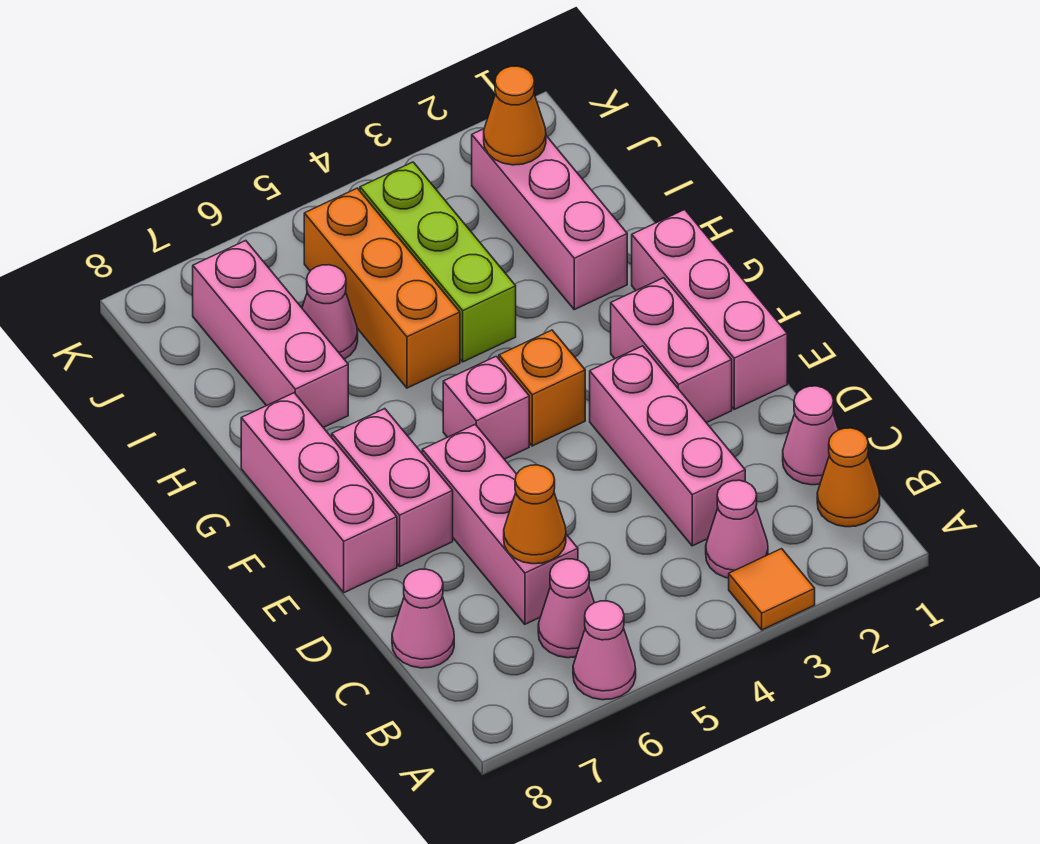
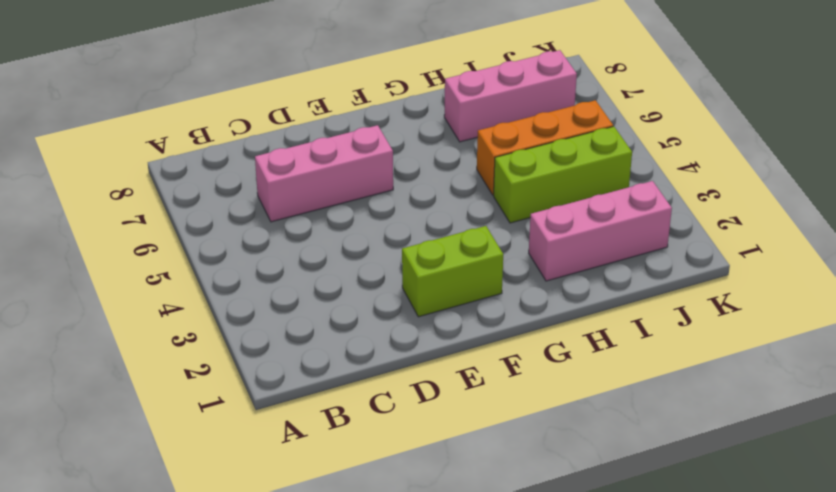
lime 1x2 brick [402,226,503,317] -> pink 1x2 brick [611,278,732,423]
none -> orange 1x1 tile [729,549,815,630]
none -> pink 1x1 cone [573,601,636,700]
none -> orange 1x1 cone [817,428,880,527]

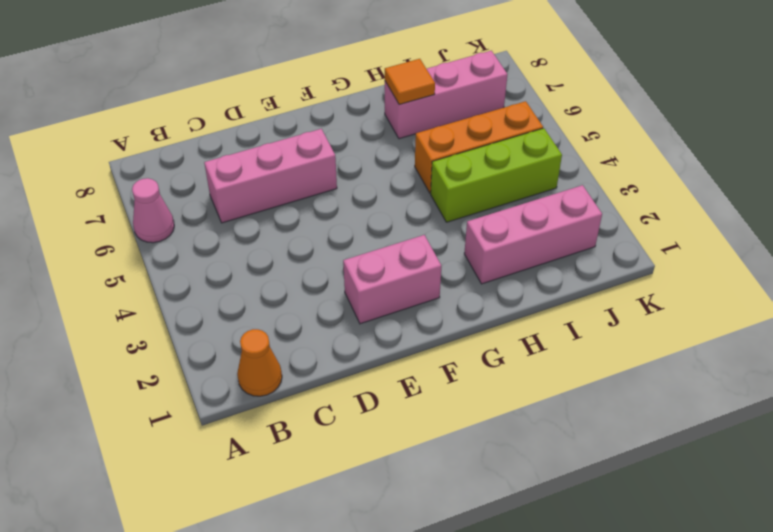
orange 1x1 tile [385,59,435,105] -> orange 1x1 tile moved to [729,549,815,630]
none -> pink 1x1 cone [706,480,768,578]
none -> pink 1x1 cone [538,559,594,658]
none -> pink 1x1 cone [783,386,838,485]

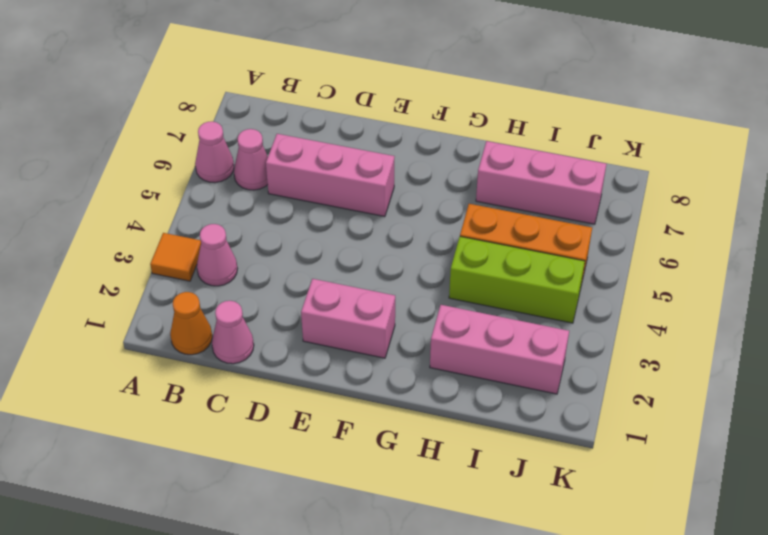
none -> pink 1x3 brick [590,346,745,546]
none -> pink 1x1 cone [392,569,454,668]
none -> pink 1x3 brick [632,210,787,409]

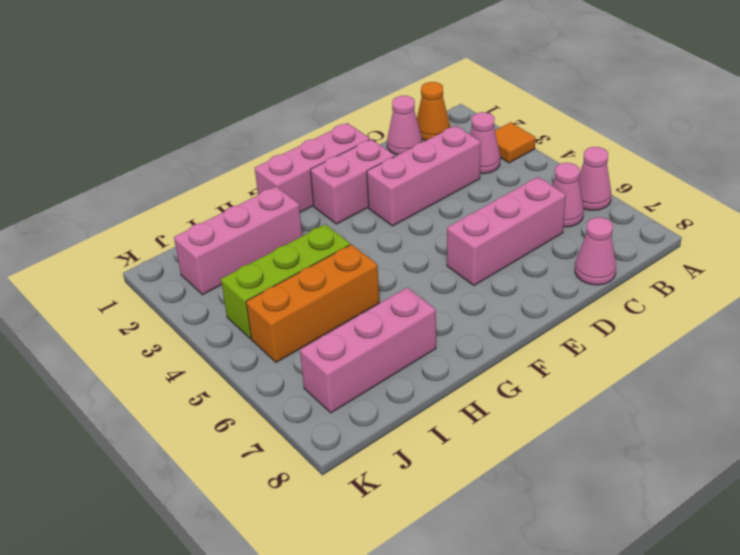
none -> pink 1x2 brick [332,409,453,566]
none -> pink 1x3 brick [241,393,397,593]
none -> orange 1x1 brick [499,330,585,446]

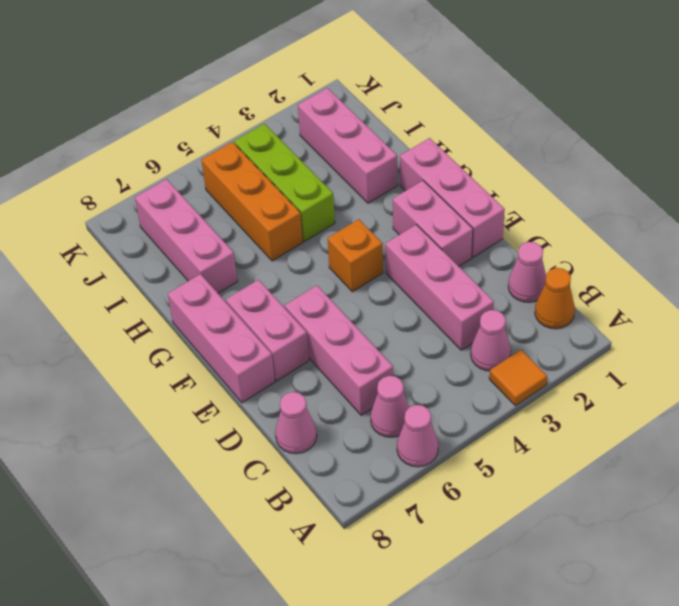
none -> pink 1x1 brick [443,356,529,459]
none -> pink 1x1 cone [302,265,358,359]
none -> orange 1x1 cone [504,465,566,564]

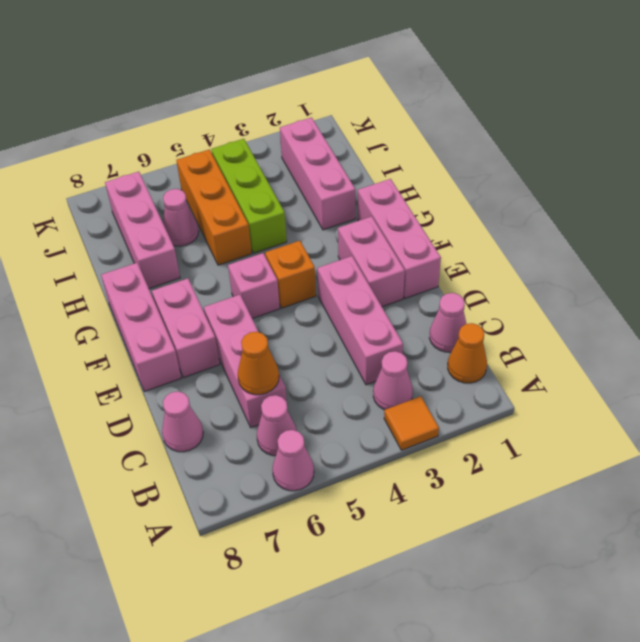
none -> orange 1x1 cone [484,66,546,165]

